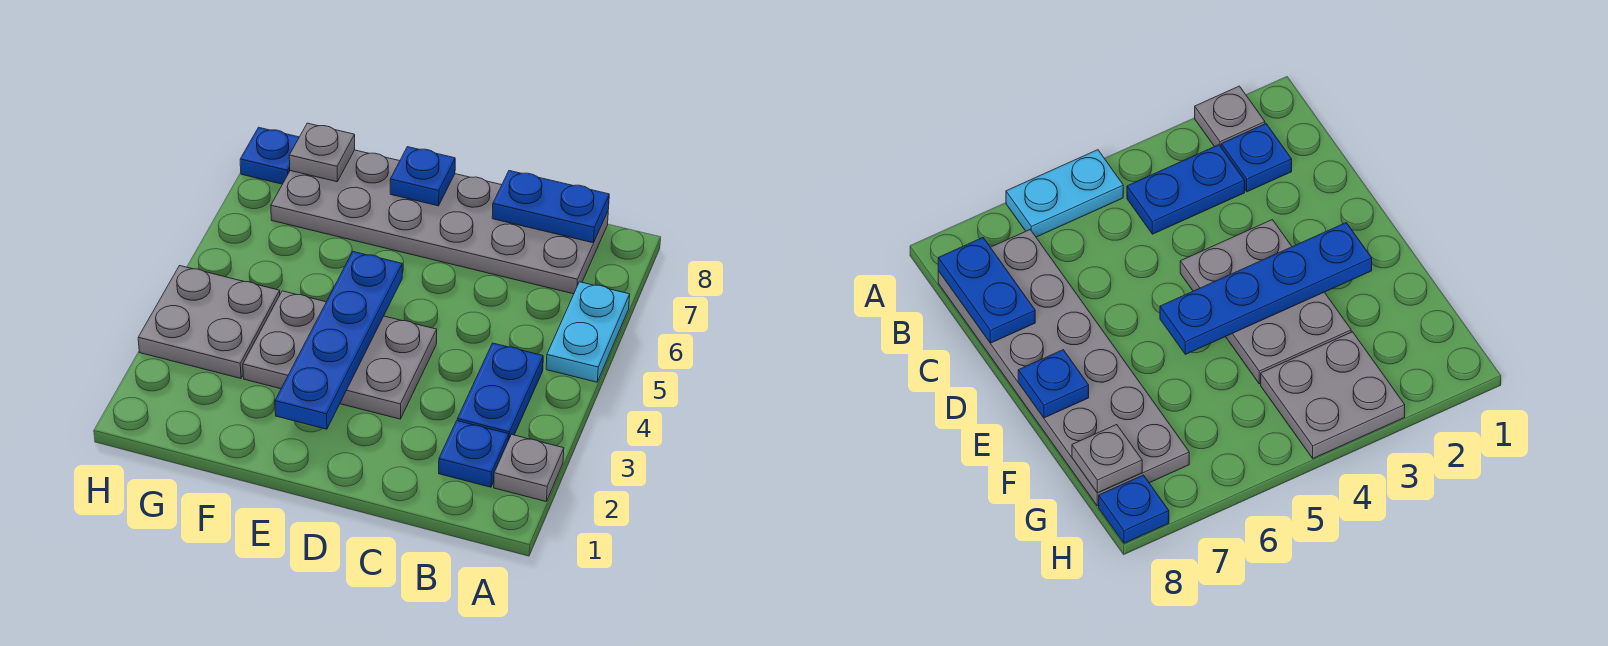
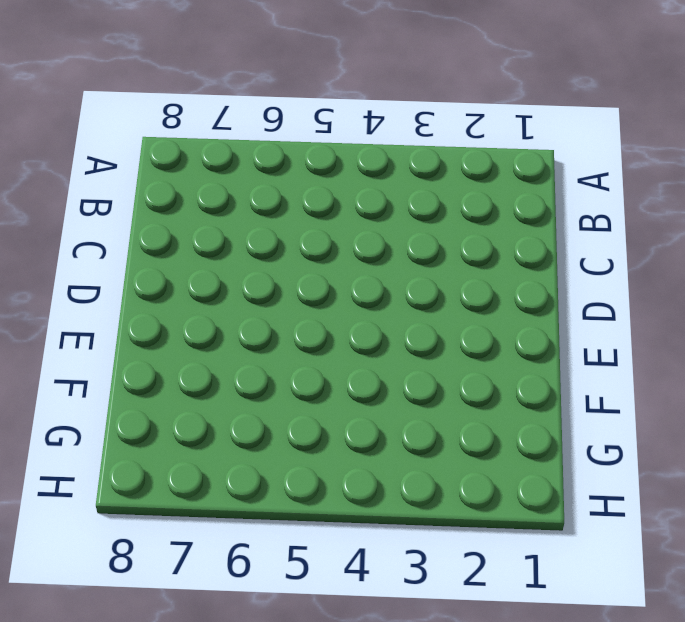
none -> grey 1x1 plate [494,435,564,501]
none -> cyan 1x2 plate [546,282,630,382]
none -> blue 1x1 plate [439,421,509,487]

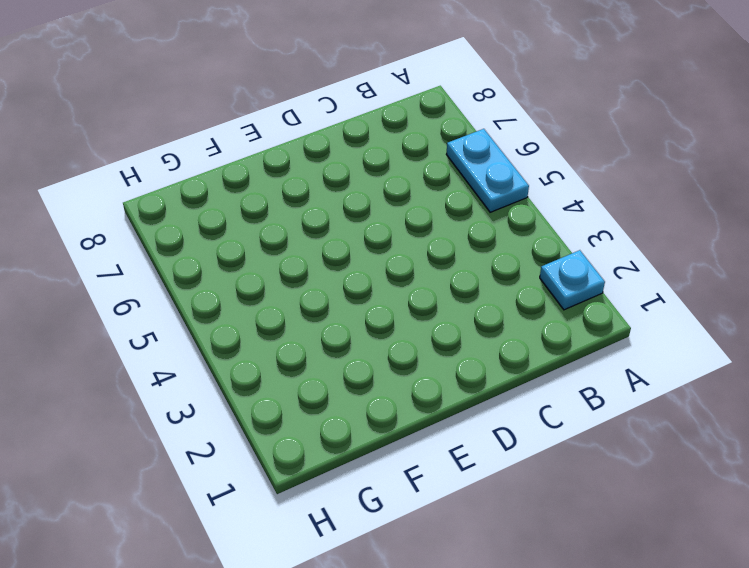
cyan 1x1 plate [540,250,605,310] -> grey 1x1 plate [494,435,564,501]
none -> blue 1x1 plate [439,421,509,487]
none -> blue 1x2 plate [457,343,543,440]
none -> grey 2x6 plate [271,150,608,294]

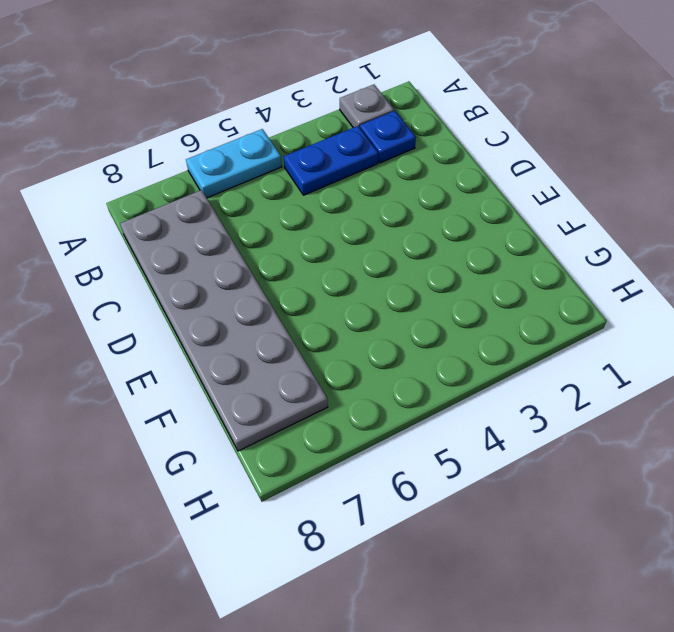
none -> grey 2x3 plate [243,291,437,419]
none -> grey 2x2 plate [138,266,280,378]
none -> blue 1x1 plate [240,127,299,184]

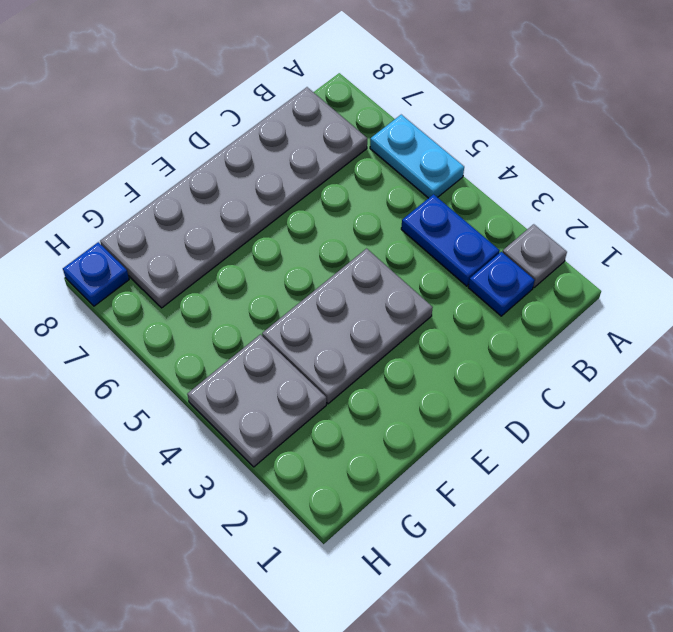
none -> blue 1x2 plate [492,171,609,243]
none -> blue 1x4 plate [275,252,402,429]
none -> blue 1x1 plate [390,147,455,206]

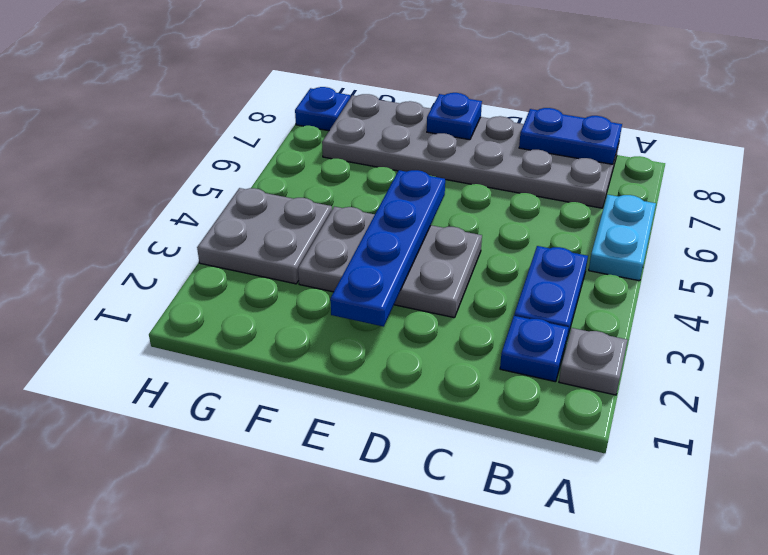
none -> grey 1x1 plate [289,123,355,182]

